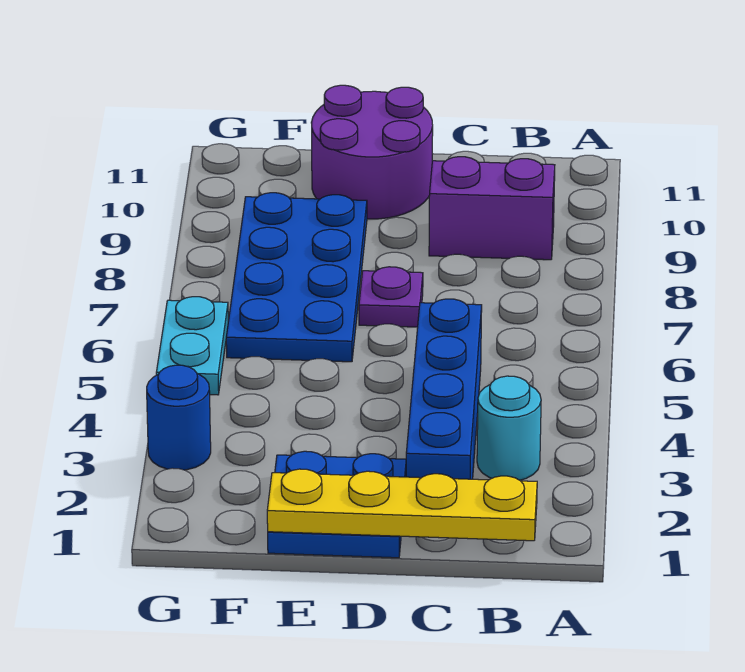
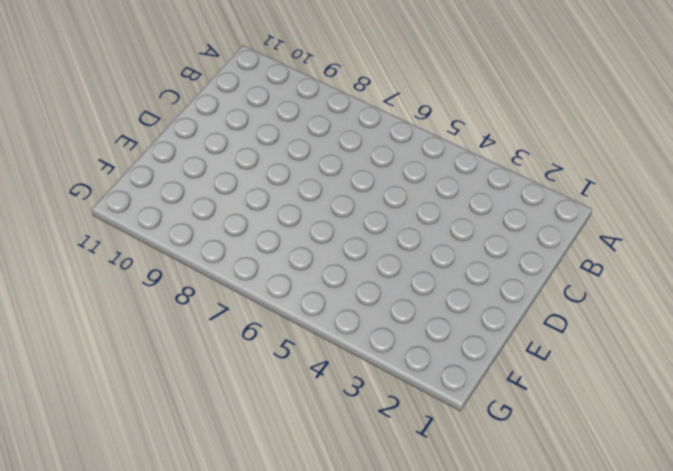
none -> cyan 1x1 round brick [477,376,541,480]
none -> purple 1x2 brick [429,157,555,260]

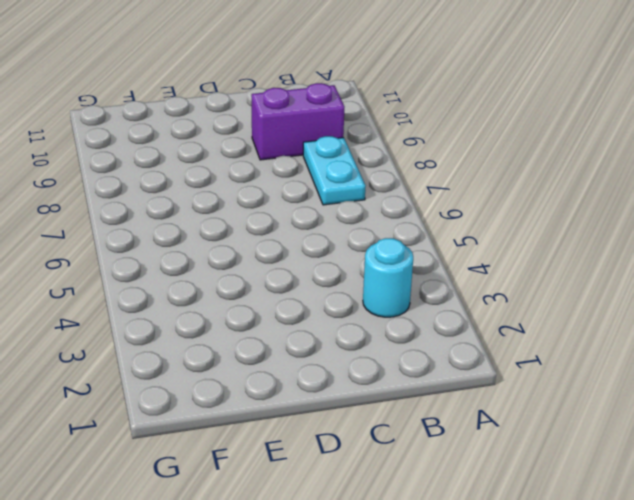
cyan 1x2 plate [303,136,366,205] -> cyan 1x2 plate moved to [156,297,228,395]
none -> blue 1x4 brick [406,299,482,479]
none -> blue 2x2 plate [268,451,406,558]

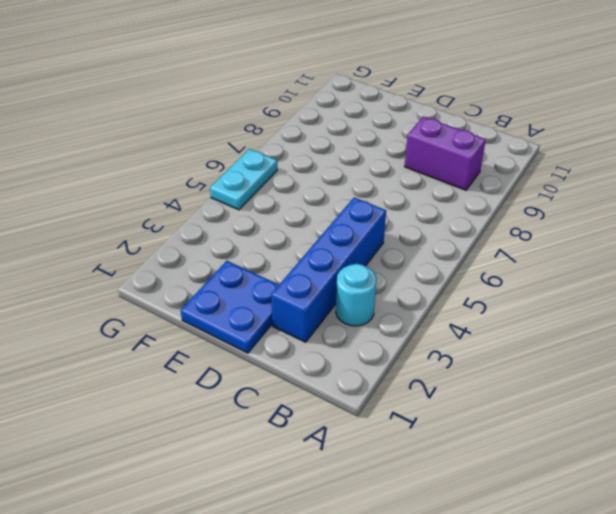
none -> purple 1x1 plate [359,267,423,327]
none -> purple 2x2 round brick [311,85,433,219]

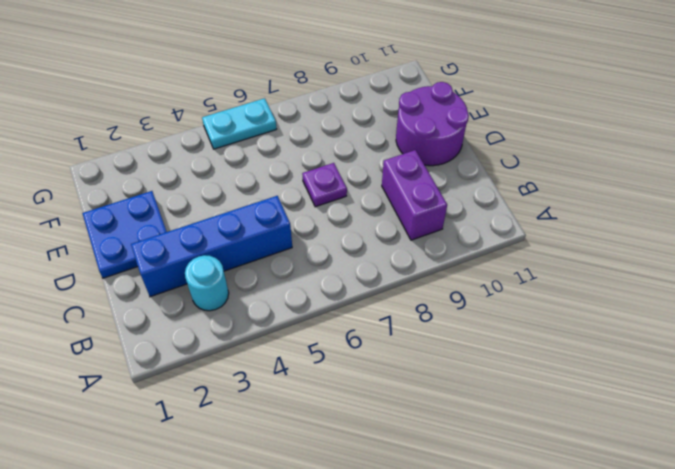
none -> blue 2x4 plate [226,193,367,362]
none -> blue 1x1 round brick [147,365,211,470]

